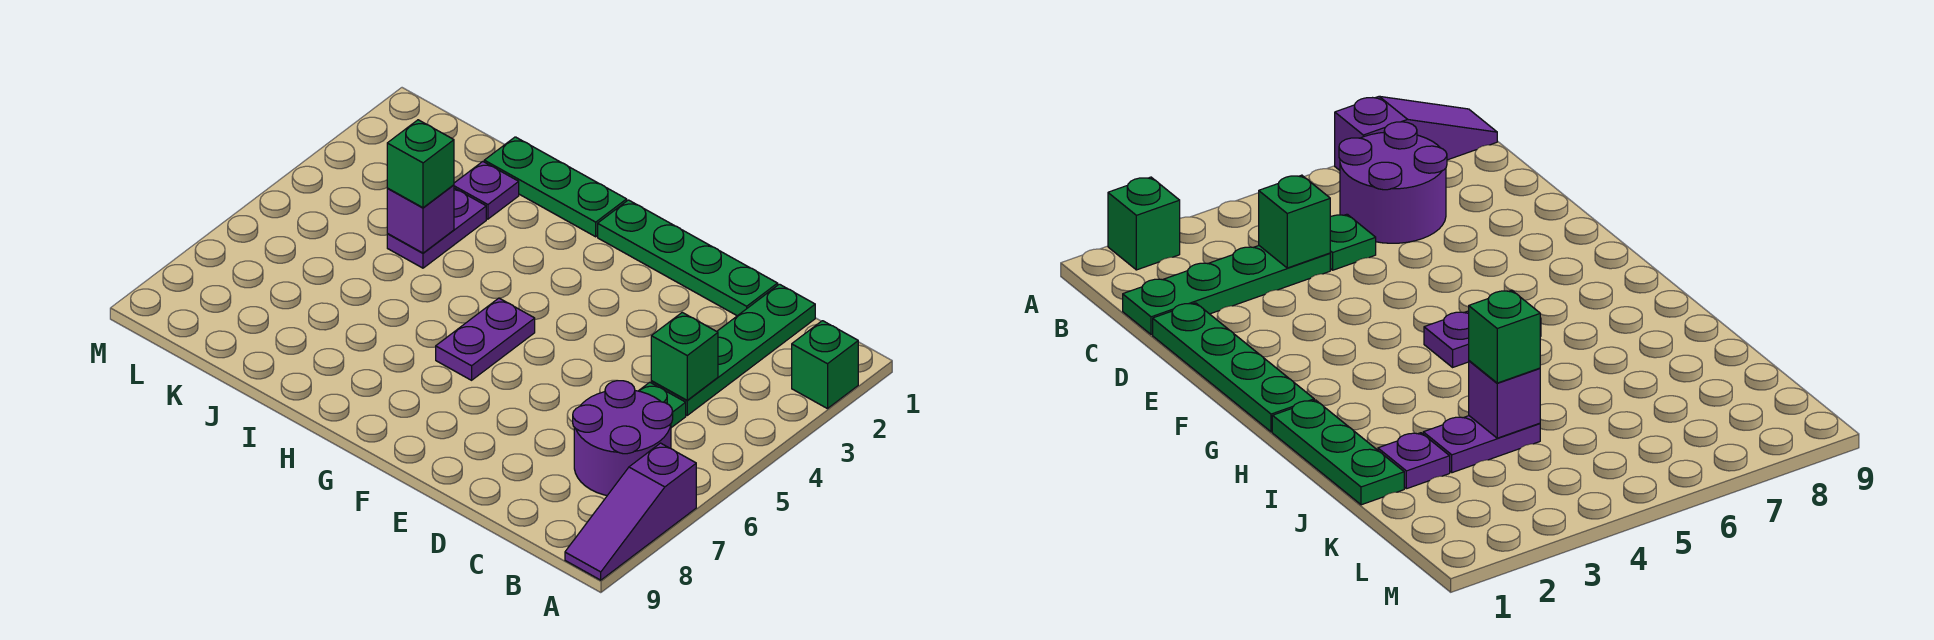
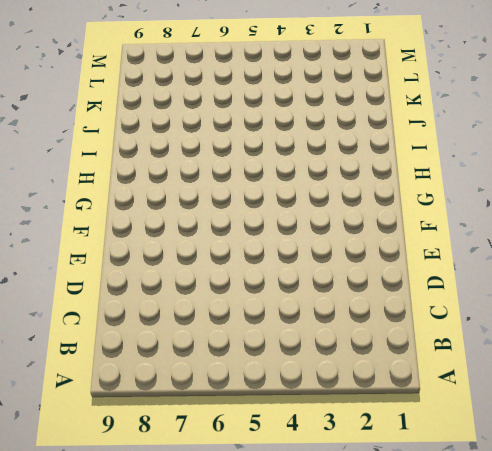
none -> green 1x1 brick [792,321,858,409]
none -> purple 1x3 slope [565,443,696,580]
none -> purple 2x2 round brick [573,381,673,495]

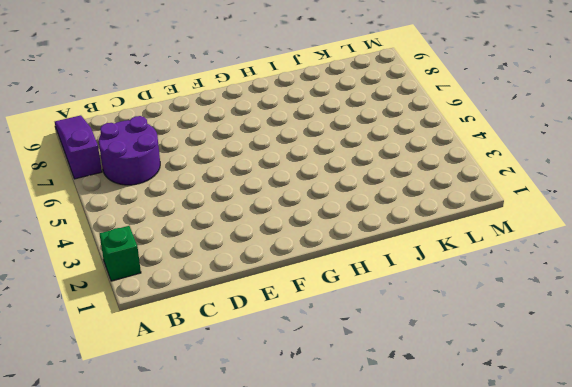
none -> green 1x4 plate [651,284,815,415]
none -> green 1x1 plate [639,382,686,428]
none -> green 1x4 plate [598,200,778,316]

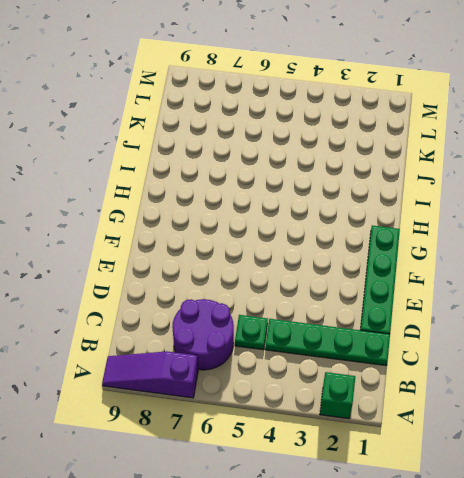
none -> purple 1x2 plate [436,298,535,380]
none -> green 1x3 plate [484,137,627,237]
none -> purple 1x1 plate [454,162,519,219]

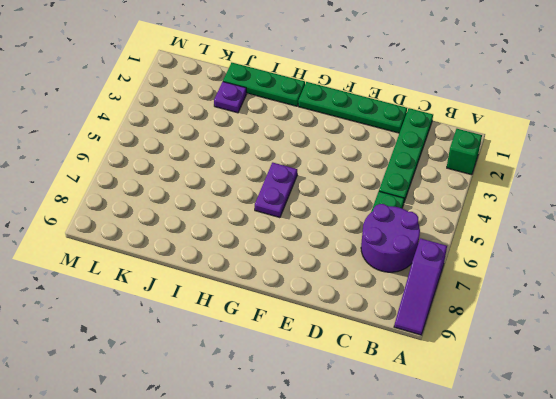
none -> purple 1x2 plate [387,188,486,268]
none -> green 1x1 brick [651,312,718,400]
none -> purple 1x1 brick [387,185,454,253]

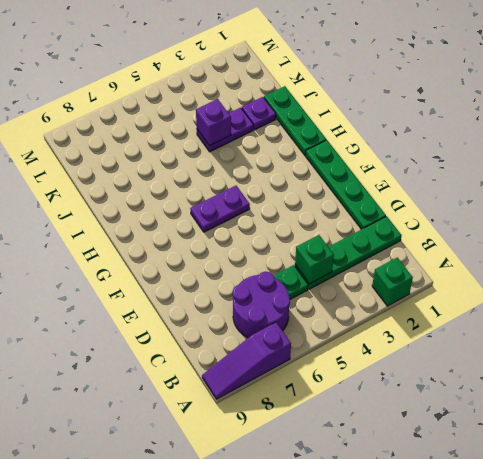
none -> green 1x1 brick [387,120,454,208]

